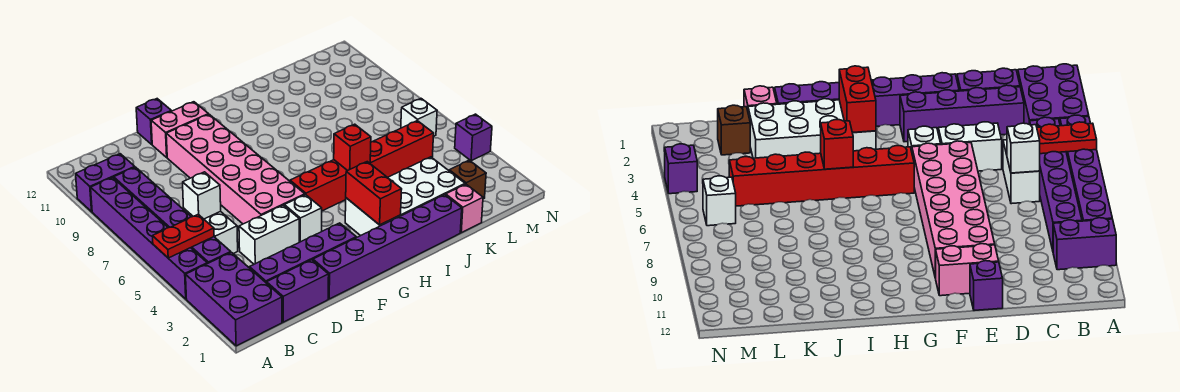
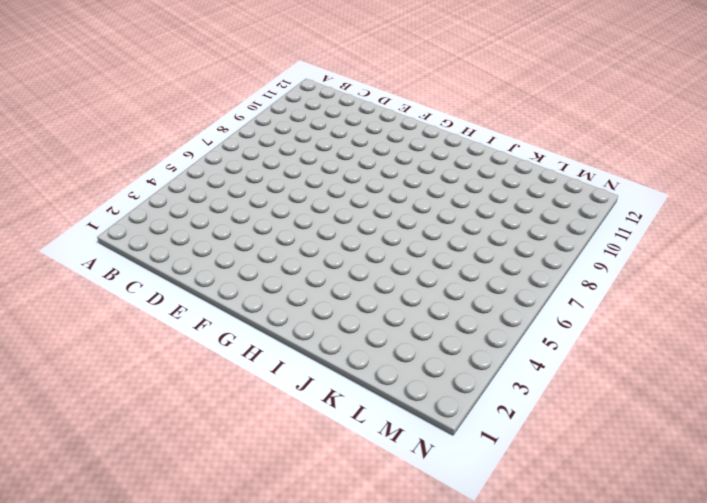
none -> purple 2x3 brick [186,252,282,346]
none -> purple 1x6 brick [91,177,207,299]
none -> purple 1x2 brick [76,154,135,212]

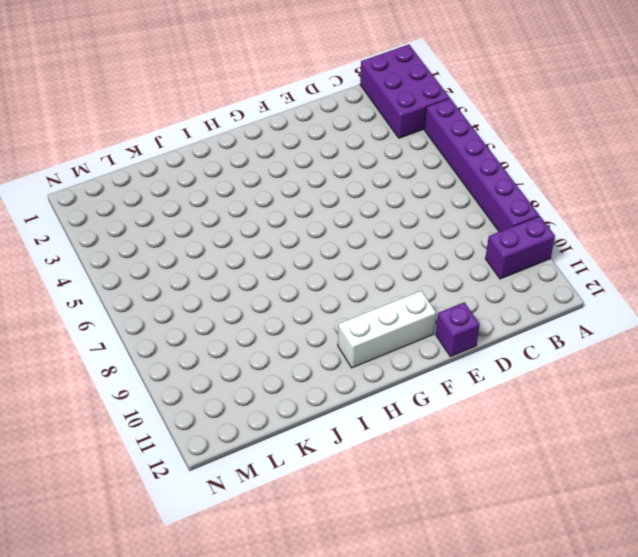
white 1x3 brick [338,291,436,368] -> pink 1x2 brick [151,102,208,157]
none -> purple 1x6 brick [114,167,231,264]
none -> purple 1x2 brick [267,260,329,322]
none -> purple 1x4 brick [249,223,356,283]

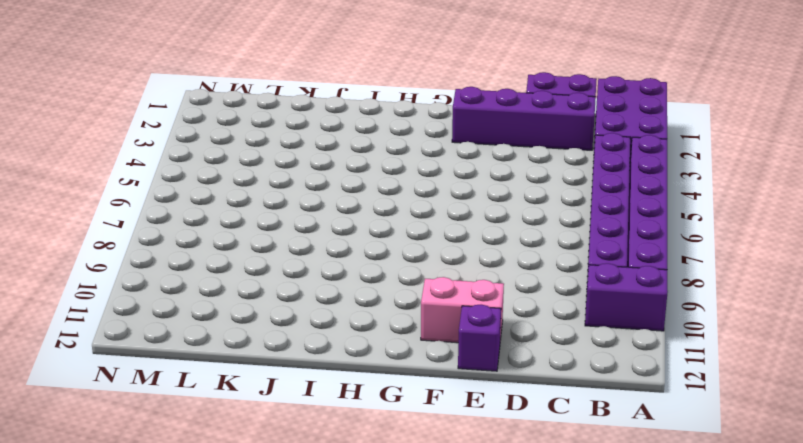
none -> white 1x2 brick [184,209,238,254]
none -> white 1x2 brick [239,205,299,264]
none -> purple 1x6 brick [313,195,462,299]

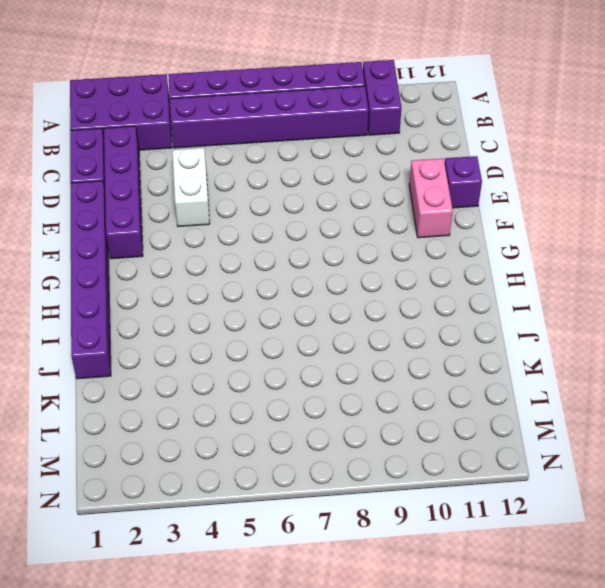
none -> white 1x2 brick [184,209,238,254]
none -> pink 2x6 brick [166,114,305,224]
none -> white 1x1 brick [284,195,322,242]

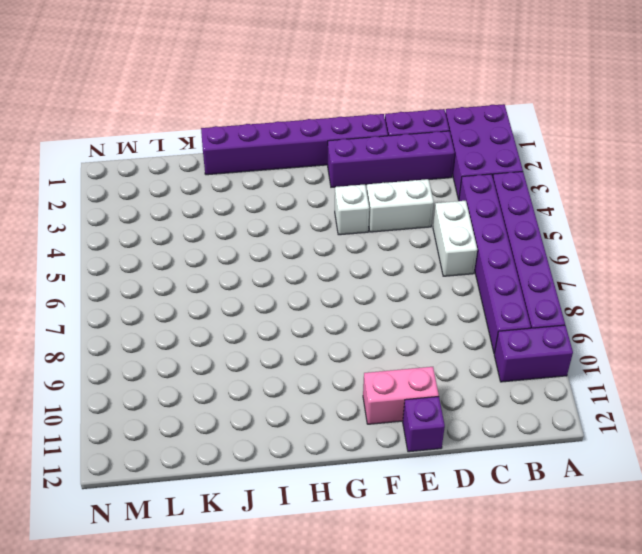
none -> pink 2x6 brick [166,114,305,224]
none -> red 1x6 brick [290,121,434,211]
none -> white 2x4 brick [345,157,465,236]

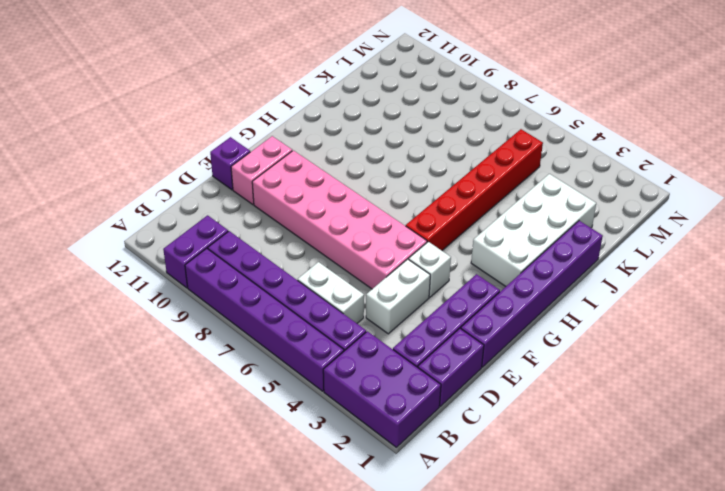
none -> pink 1x1 brick [446,184,483,233]
none -> brown 1x1 brick [449,160,486,199]
none -> white 1x1 brick [401,98,437,137]

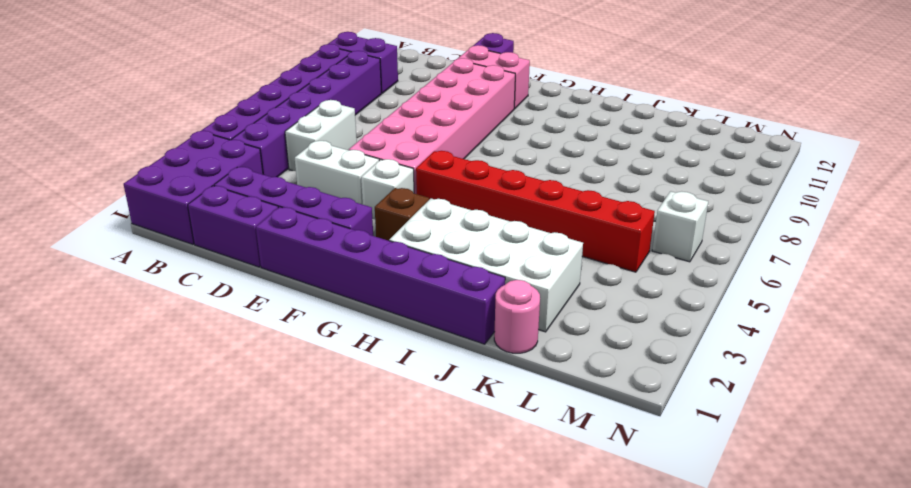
brown 1x1 brick [375,188,429,241] -> brown 1x1 brick moved to [449,160,486,199]
pink 1x1 round brick [494,280,540,353] -> pink 1x1 brick [446,184,483,233]
none -> purple 1x1 brick [455,114,492,161]
none -> red 1x2 plate [152,214,214,258]
none -> white 1x1 brick [183,172,221,219]

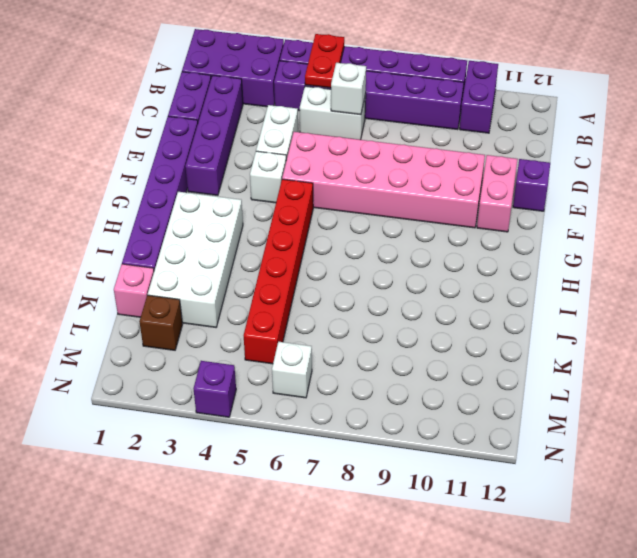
none -> red 1x2 brick [346,162,402,225]
none -> red 1x1 brick [334,124,371,171]

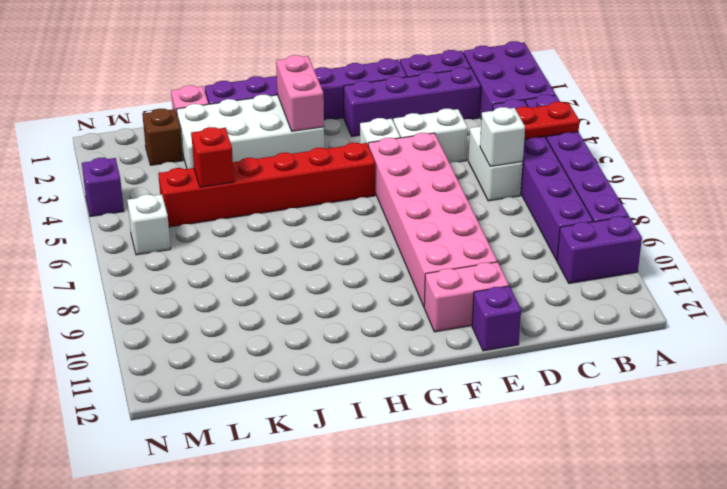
pink 1x2 brick [276,55,324,131] -> red 1x2 brick [346,162,402,225]
red 1x1 brick [191,127,234,187] -> red 1x1 brick moved to [334,124,371,171]

